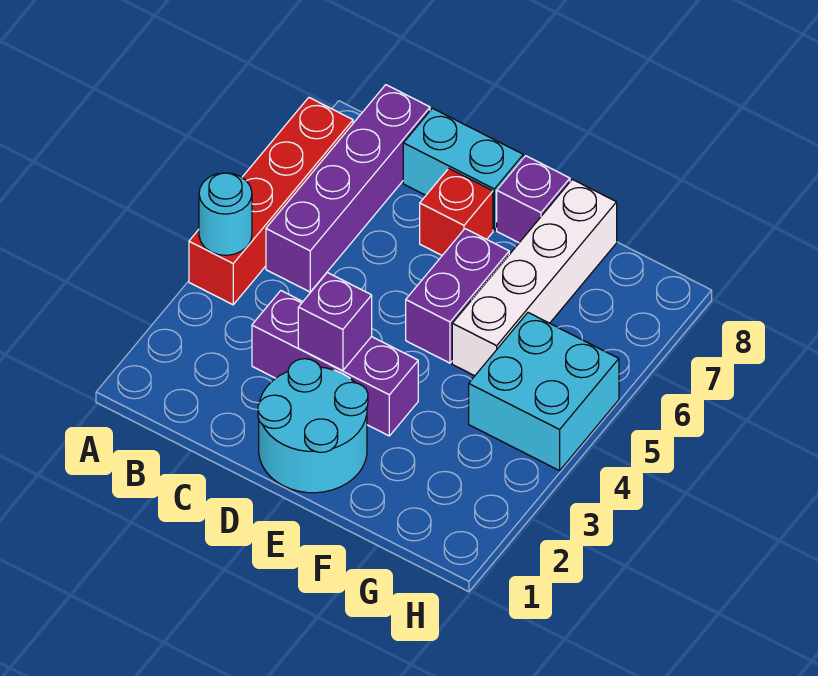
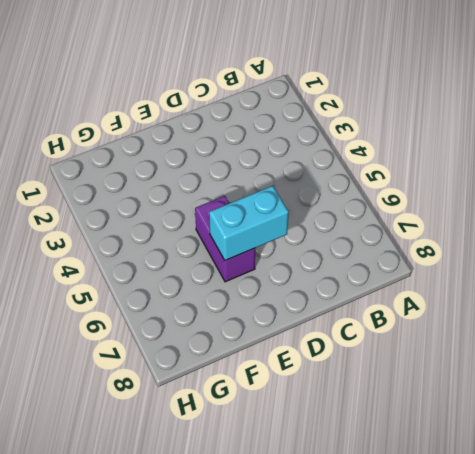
cyan 1x2 brick [209,186,289,260] -> cyan 1x2 brick moved to [403,108,523,230]
none -> red 1x4 brick [189,98,353,305]
none -> purple 1x4 brick [266,85,430,292]
none -> purple 1x3 brick [252,291,418,436]

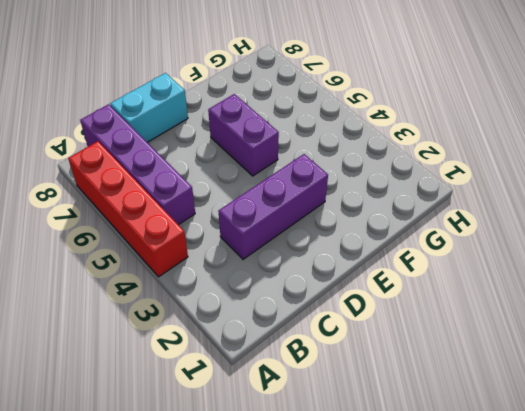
none -> cyan 2x2 round brick [258,359,368,493]
none -> red 1x1 brick [420,169,493,255]
none -> purple 1x1 brick [497,156,570,243]

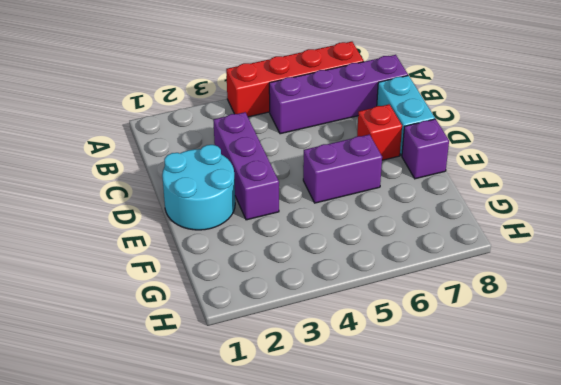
none -> white 1x4 brick [452,179,617,376]
none -> cyan 2x2 brick [469,313,619,471]
none -> cyan 1x1 round brick [199,173,252,255]

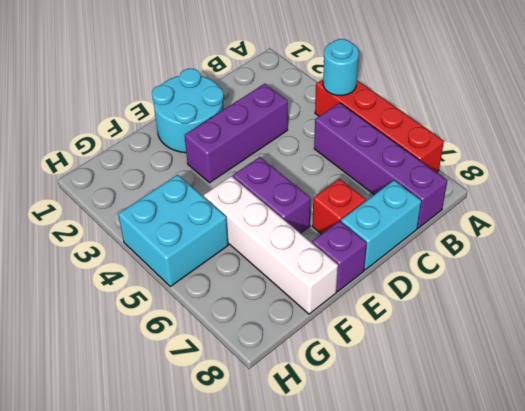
none -> purple 1x1 brick [298,273,372,371]

